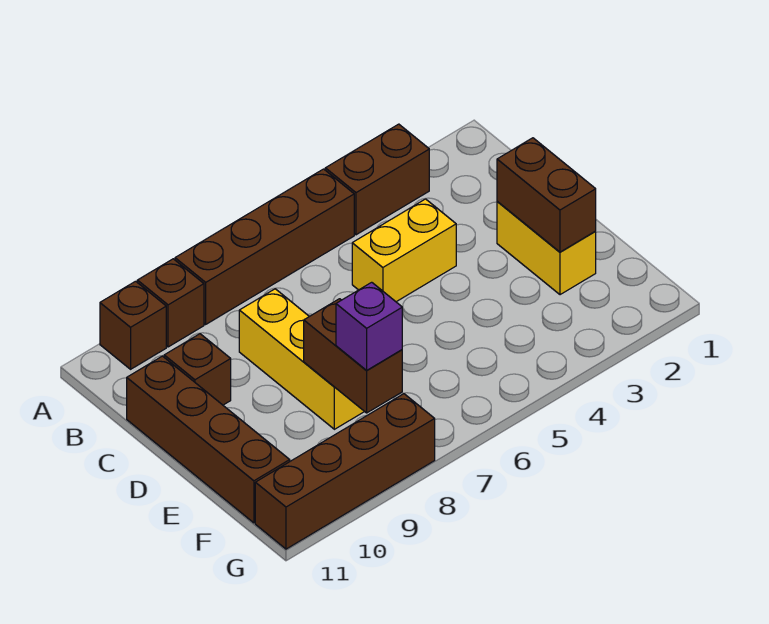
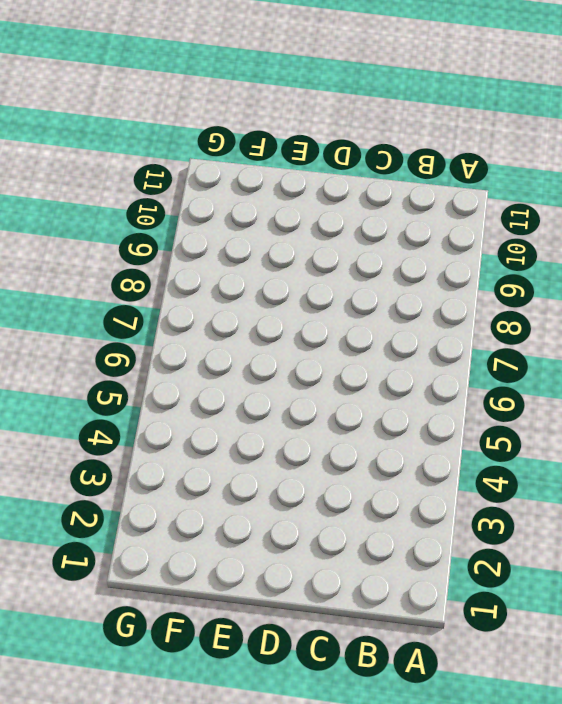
none -> brown 1x2 brick [325,124,429,235]
none -> brown 1x4 brick [175,169,354,324]
none -> brown 1x1 brick [137,259,204,347]

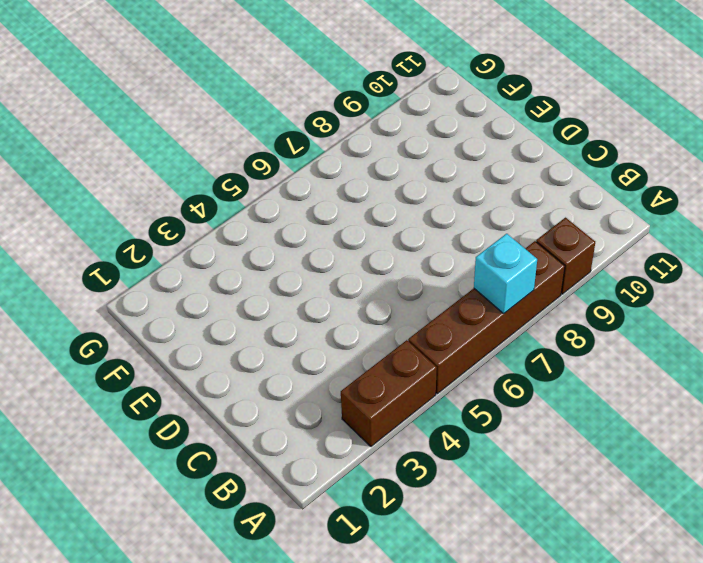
cyan 1x1 brick [474,234,537,313] -> none
none -> brown 1x1 brick [100,281,166,369]
none -> yellow 1x2 brick [352,199,456,302]
none -> yellow 1x3 brick [239,289,364,429]

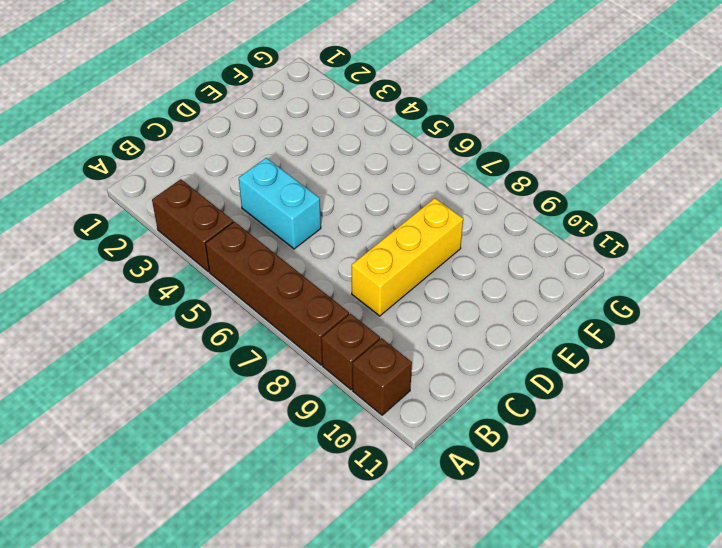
cyan 1x2 brick [239,158,321,249] -> yellow 1x2 brick [352,199,456,302]
none -> brown 1x1 brick [164,334,231,405]
none -> brown 1x4 brick [127,356,290,523]
none -> yellow 1x2 brick [497,202,596,295]

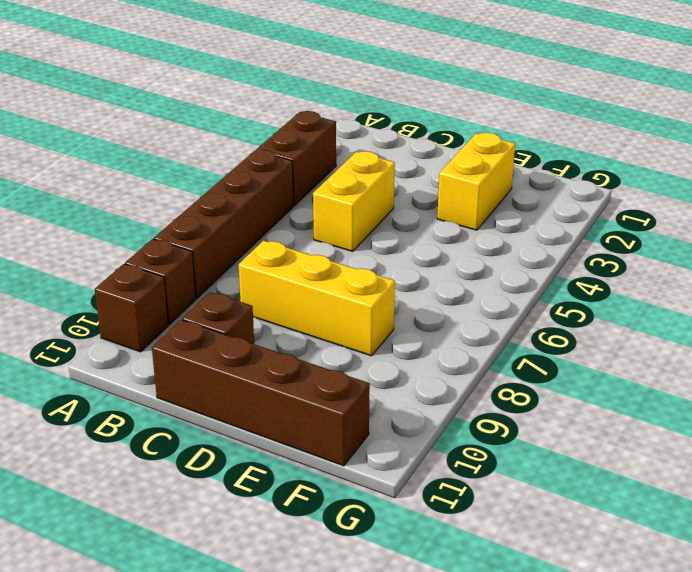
yellow 1x2 brick [437,133,515,230] -> yellow 1x2 brick turned to [497,202,596,295]
none -> brown 1x4 brick [255,394,435,549]
none -> brown 1x2 brick [497,138,596,252]
none -> brown 1x2 brick [304,299,402,413]

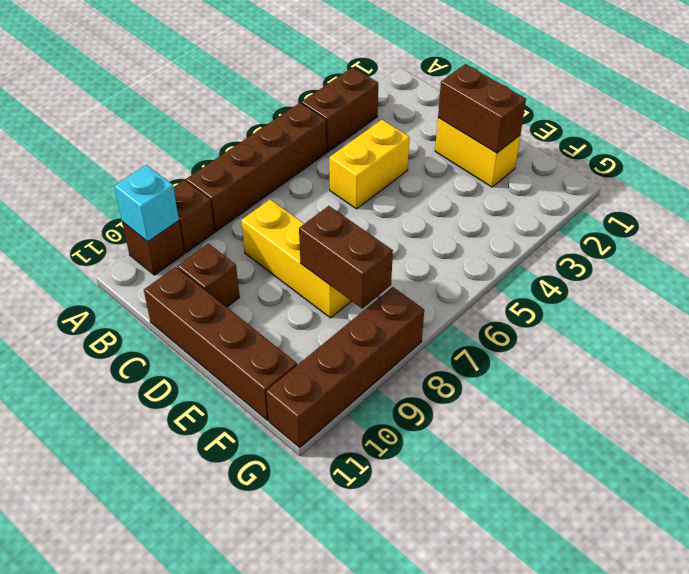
cyan 1x1 brick [114,165,179,242] -> none
none -> purple 1x1 brick [336,282,402,371]

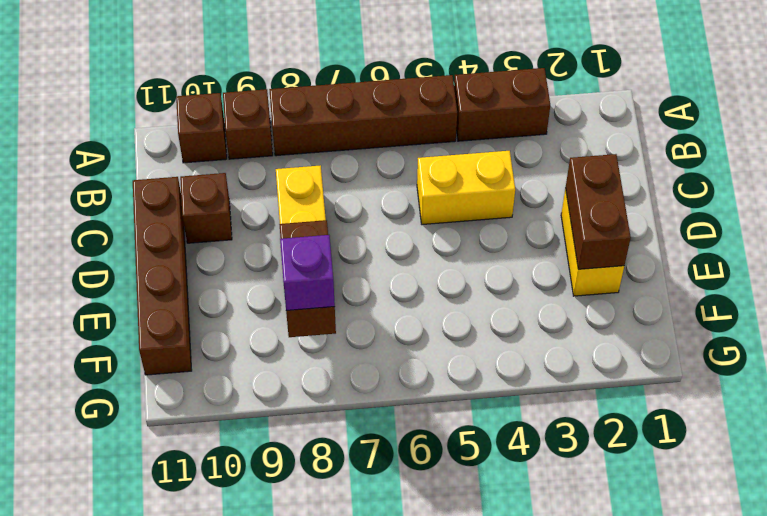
none -> brown 1x4 brick [255,394,435,549]

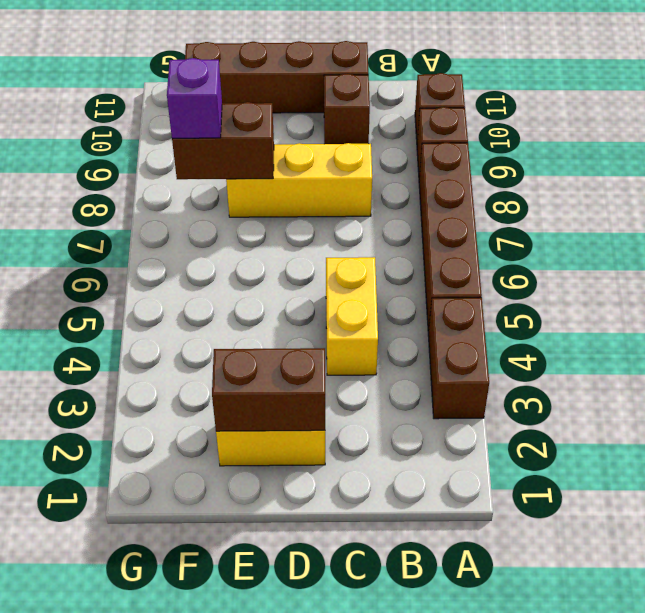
none -> brown 1x4 brick [255,394,435,549]

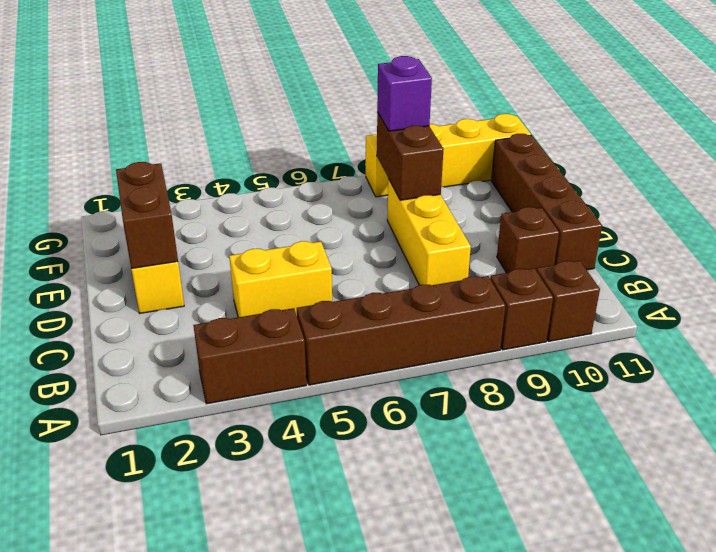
yellow 1x4 brick [366,114,531,197] -> brown 1x4 brick [255,394,435,549]

